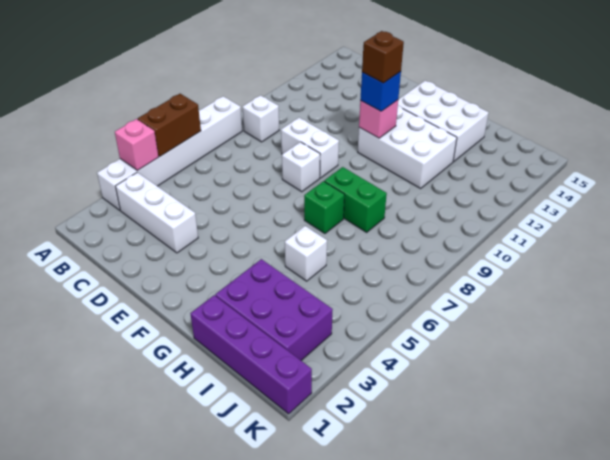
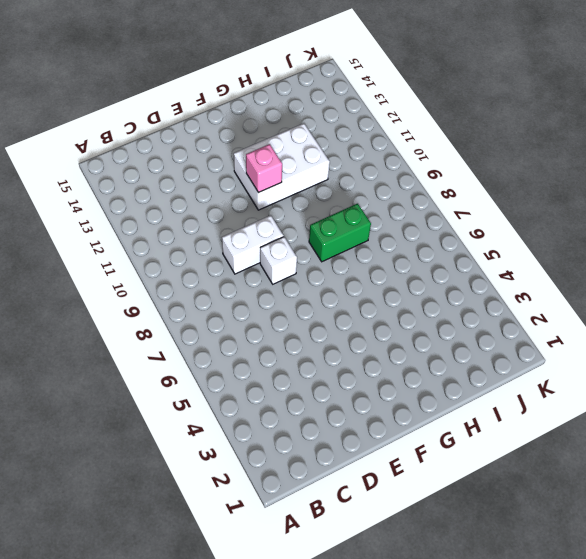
none -> white 1x6 brick [97,96,242,210]
none -> white 1x3 brick [115,172,198,253]
none -> white 1x1 brick [243,95,279,142]

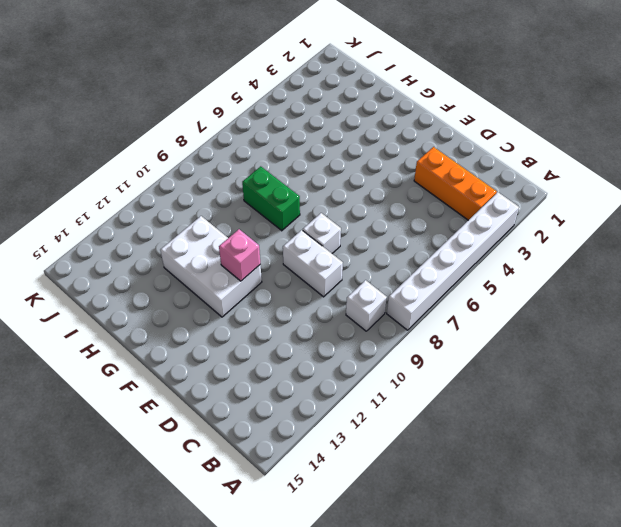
orange 1x3 brick [414,147,497,220] -> white 1x3 brick [115,172,198,253]
none -> white 2x3 brick [398,81,489,162]
none -> green 1x1 brick [304,181,345,233]
none -> purple 1x4 brick [190,295,312,414]

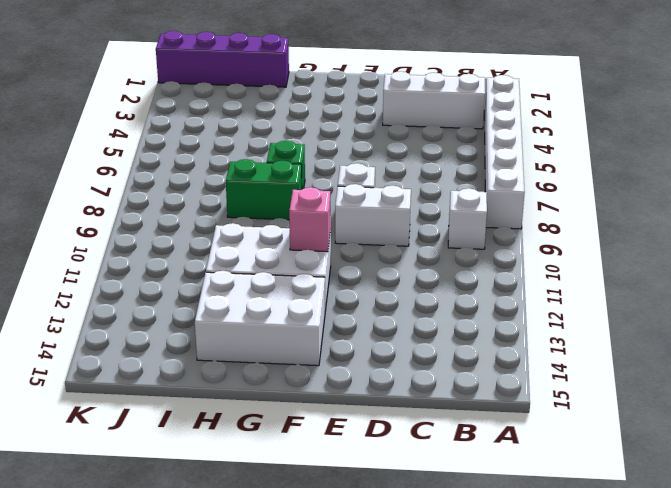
none -> purple 2x3 brick [215,259,333,360]
none -> white 1x1 brick [285,226,327,281]
none -> pink 1x1 brick [115,119,158,171]

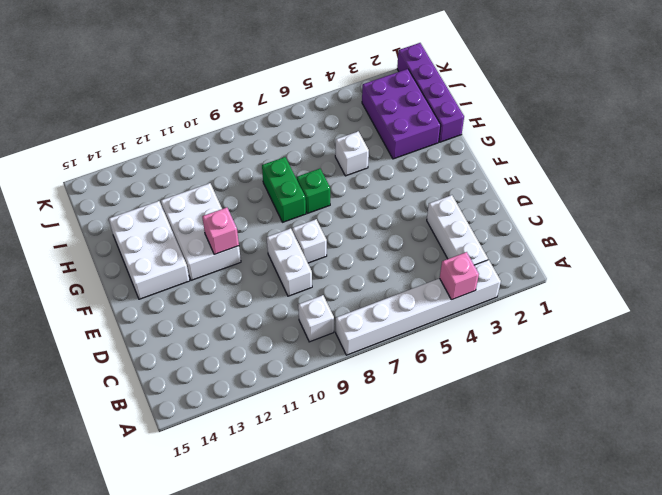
none -> brown 1x2 brick [138,94,201,156]
none -> blue 1x1 brick [360,72,401,111]
none -> brown 1x1 brick [362,31,404,83]

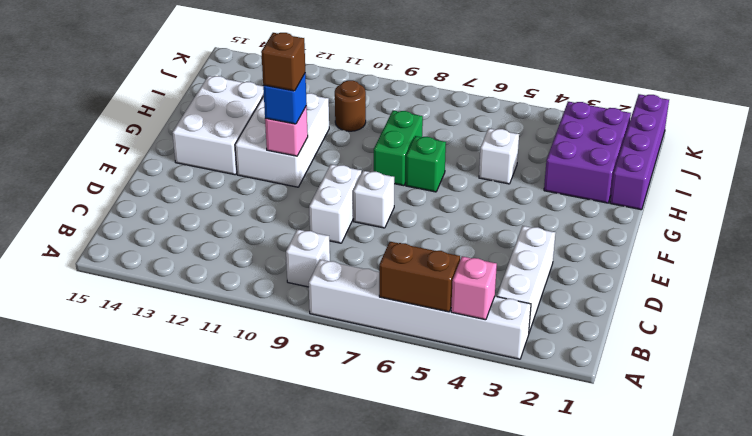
brown 1x1 round brick [335,80,366,131] -> none

